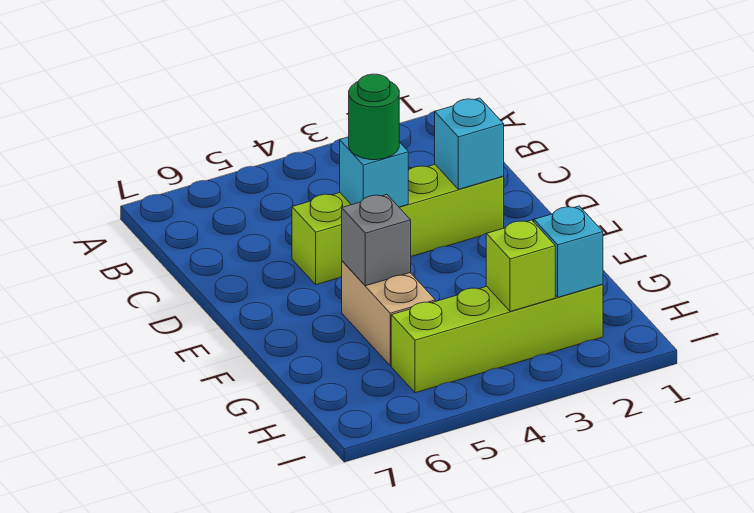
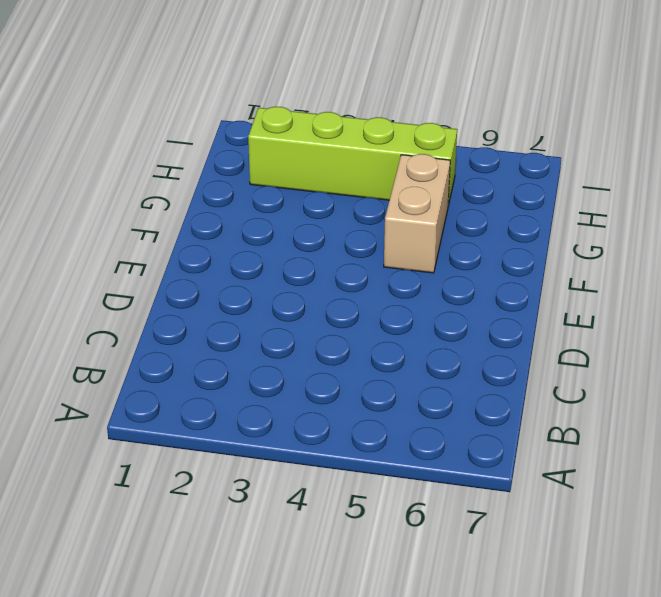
none -> lime 1x4 brick [292,164,504,285]
none -> cyan 1x1 brick [435,98,504,189]

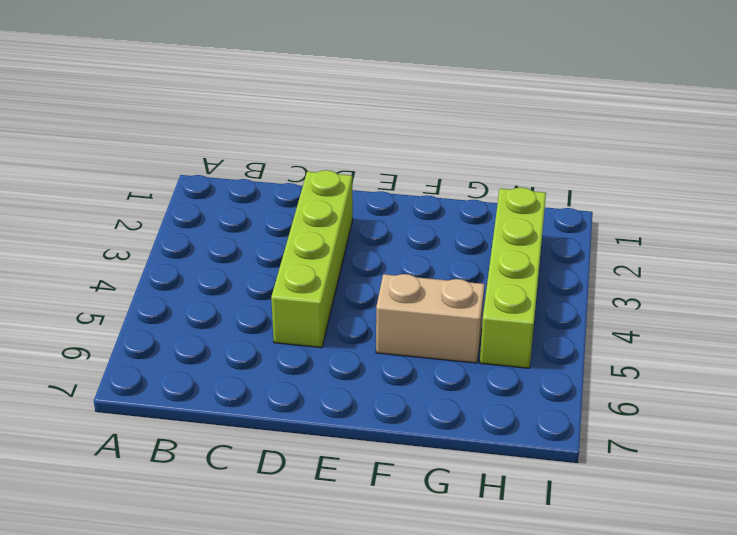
none -> cyan 1x1 brick [435,98,504,189]
none -> cyan 1x1 brick [340,137,408,207]

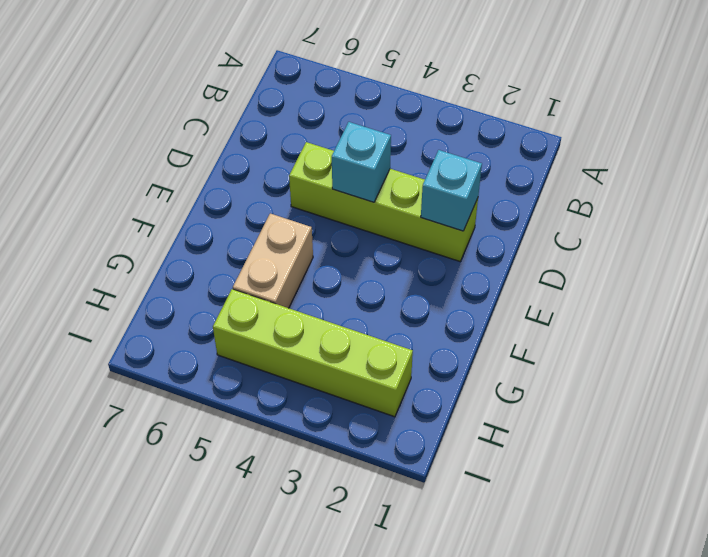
none -> grey 1x1 brick [342,194,411,286]
none -> cyan 1x1 brick [534,206,603,297]

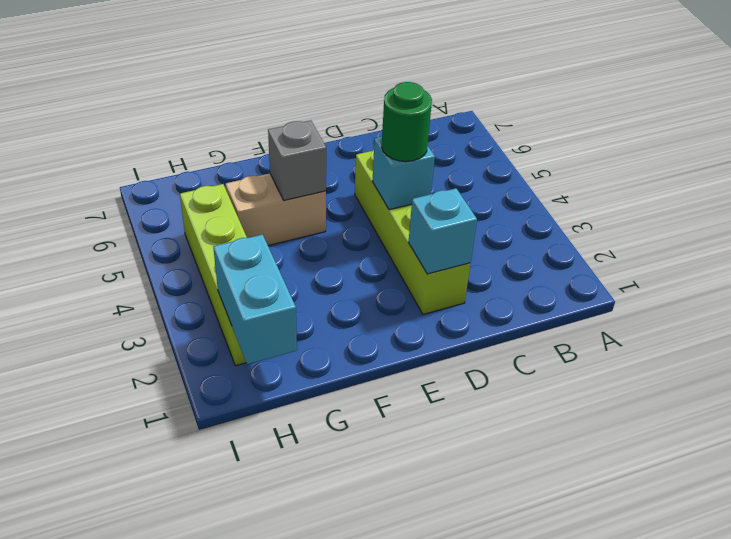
cyan 1x2 brick [213,235,297,364] -> cyan 1x1 brick [534,206,603,297]
none -> lime 1x1 brick [486,220,555,312]

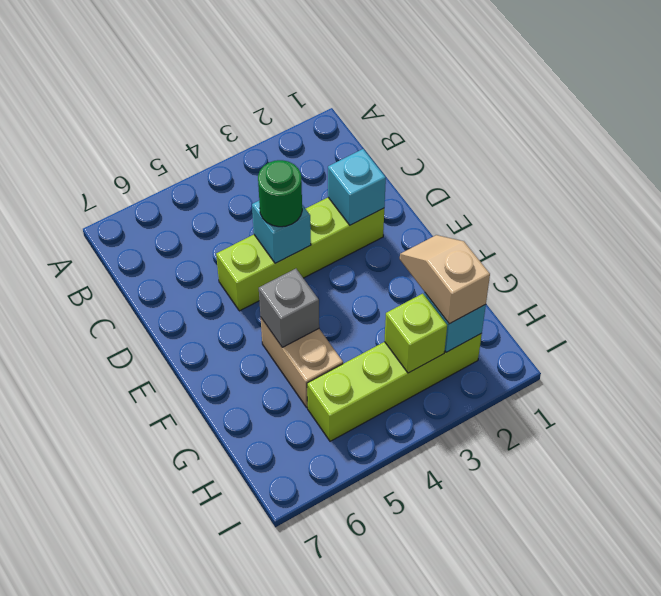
tan 1x2 slope [400,235,490,324] -> none

